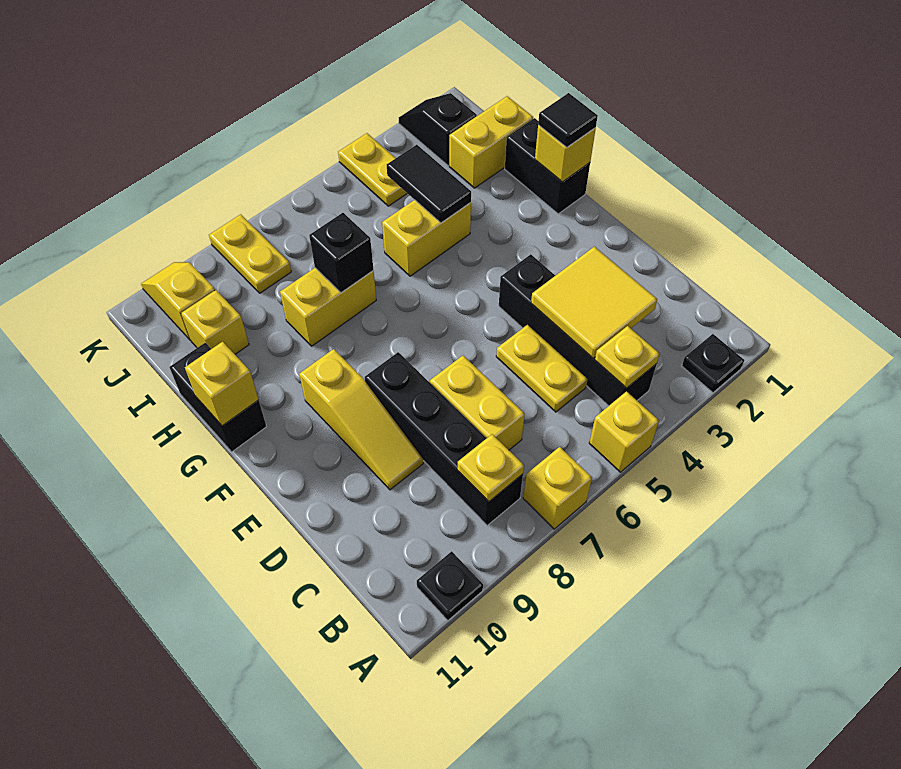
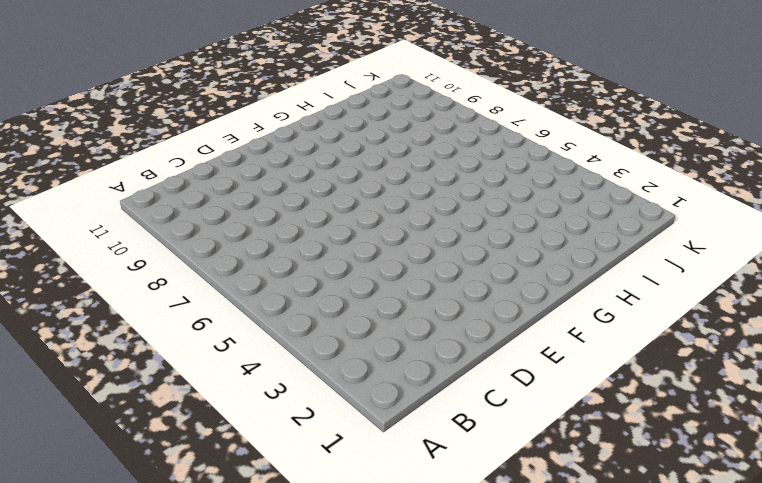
none -> black 1x1 plate [682,334,744,393]
none -> yellow 1x1 brick [589,392,659,472]
none -> yellow 1x1 brick [523,447,592,529]

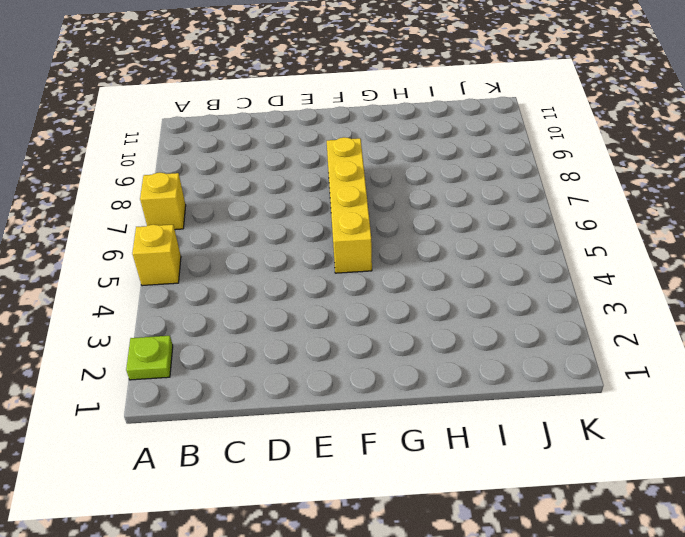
lime 1x1 plate [126,336,173,380] -> black 1x1 plate [682,334,744,393]
yellow 1x4 brick [327,137,372,273] -> none
none -> black 1x1 plate [417,551,483,621]
none -> black 1x4 brick [499,254,657,406]
none -> black 1x4 brick [365,352,523,525]

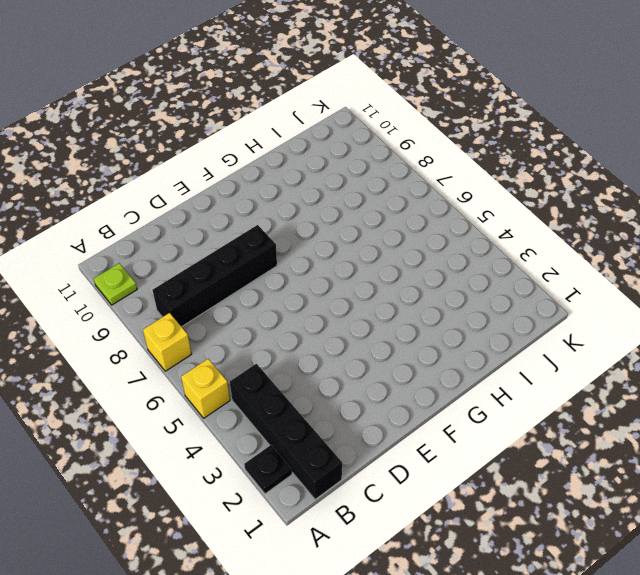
lime 1x1 plate [94,263,137,305] -> black 1x1 plate [417,551,483,621]
black 1x4 brick [230,364,342,499] -> black 1x4 brick turned to [499,254,657,406]
none -> yellow 1x2 plate [496,325,588,412]
none -> yellow 1x2 brick [430,356,525,450]
none -> yellow 1x3 slope [299,349,423,490]

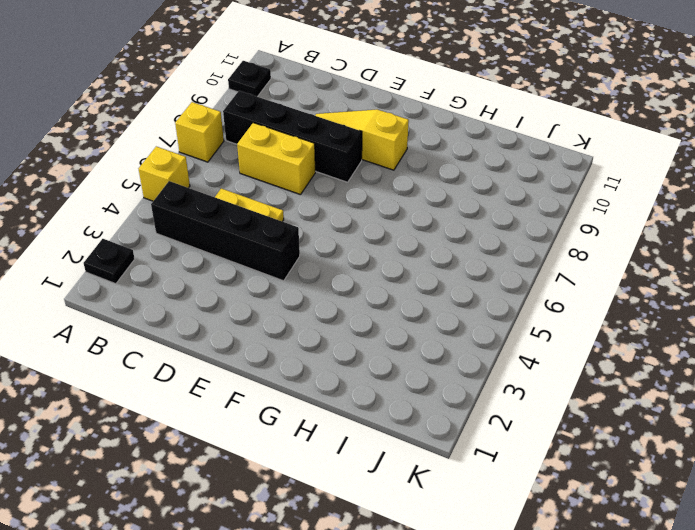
none -> black 1x2 brick [505,118,590,214]
none -> black 1x2 brick [170,343,267,452]
none -> yellow 1x2 brick [382,200,471,276]

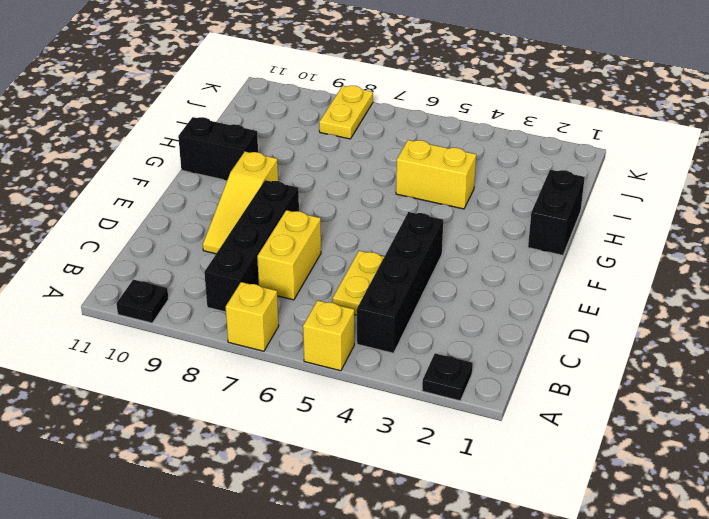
black 1x2 brick [178,117,258,180] -> black 1x2 brick turned to [170,343,267,452]
none -> yellow 1x2 brick [280,268,376,346]
none -> yellow 1x2 brick [449,96,533,188]
none -> yellow 1x1 brick [181,290,249,354]

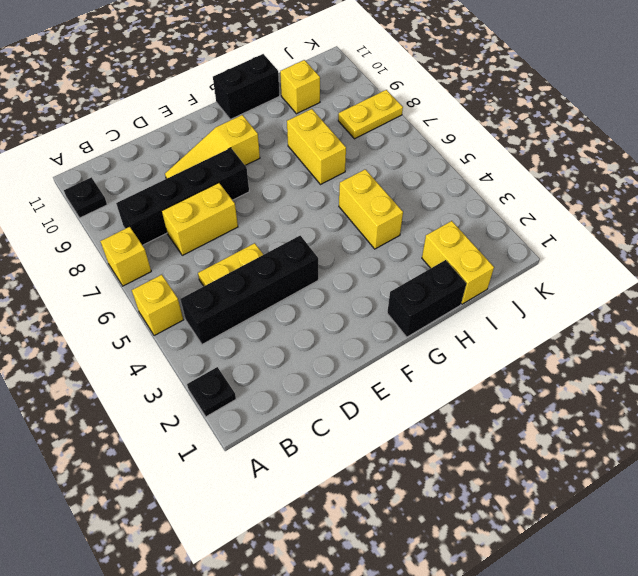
none -> black 1x2 slope [399,93,477,166]
none -> yellow 1x2 plate [338,133,407,206]
none -> yellow 1x2 slope [141,262,215,340]

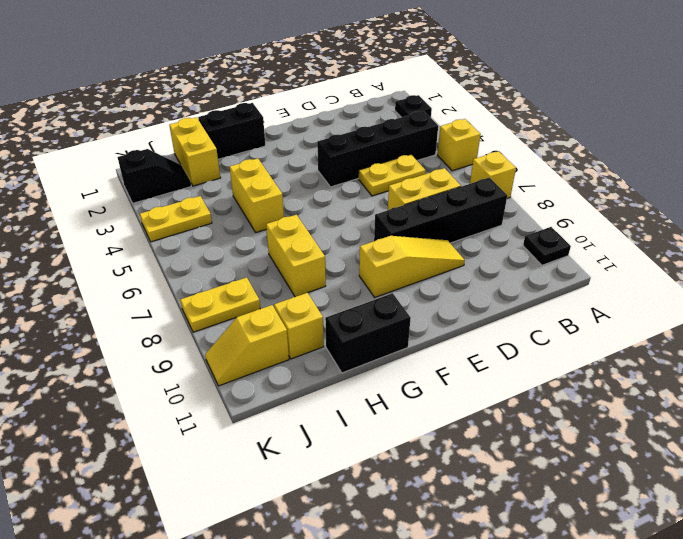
black 1x2 slope [118,149,191,203] -> black 1x2 slope turned to [399,93,477,166]
none -> yellow 1x1 plate [595,326,660,388]
none -> yellow 1x1 plate [457,434,524,501]
none -> yellow 2x2 tile [531,247,657,358]

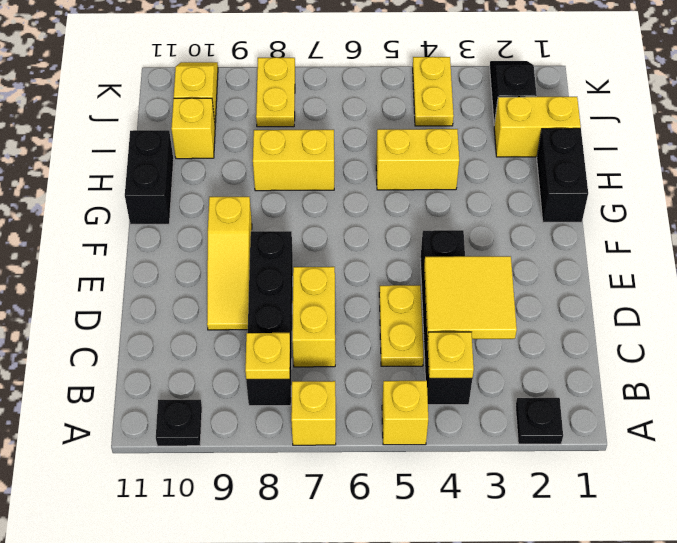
none -> yellow 1x1 brick [535,125,596,182]
none -> yellow 1x1 brick [185,342,259,426]
none -> black 1x2 tile [387,145,471,223]

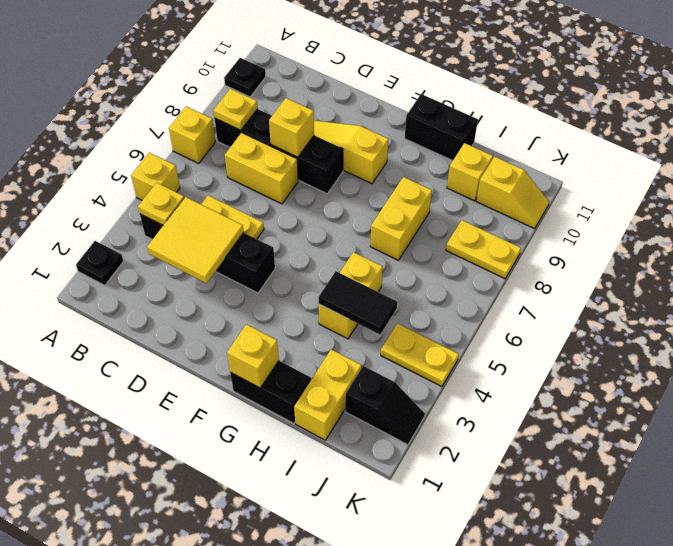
yellow 1x1 brick [269,98,314,157] -> yellow 1x1 brick moved to [185,342,259,426]
none -> black 1x1 brick [309,213,373,293]
none -> black 1x1 tile [538,93,598,147]

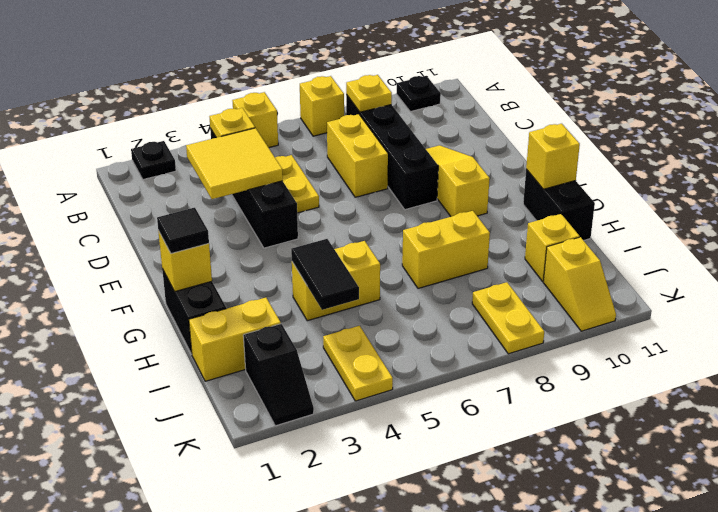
none -> black 1x1 brick [309,213,373,293]

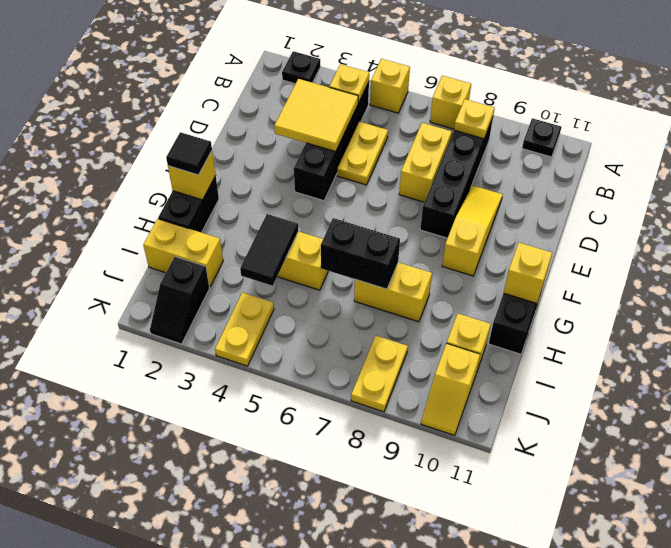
black 1x2 brick [321,218,400,289] -> black 1x1 brick [309,213,373,293]

